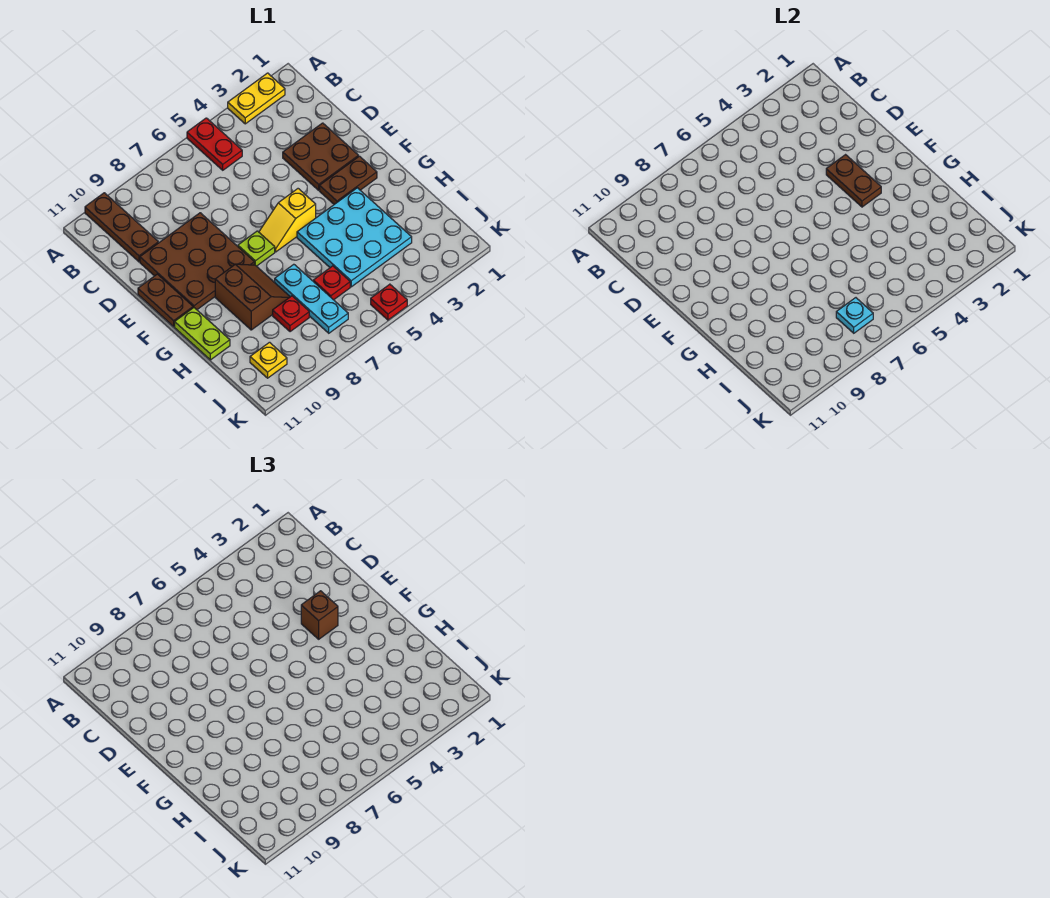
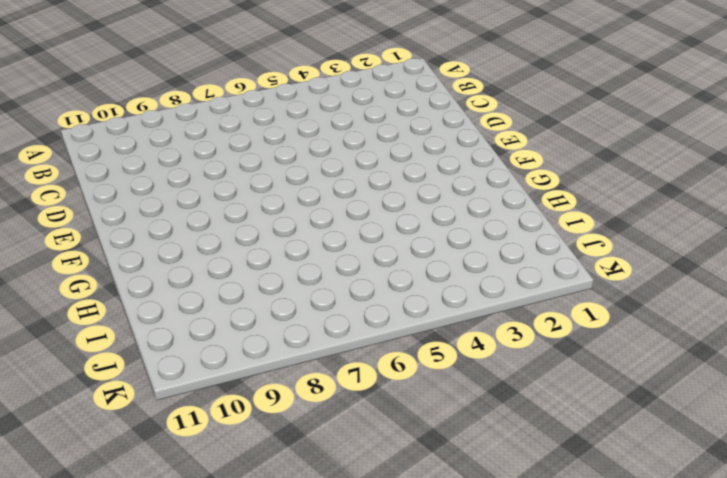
none -> yellow 1x2 plate [228,73,285,124]
none -> red 1x2 plate [187,118,242,170]
none -> brown 1x3 plate [85,193,158,262]

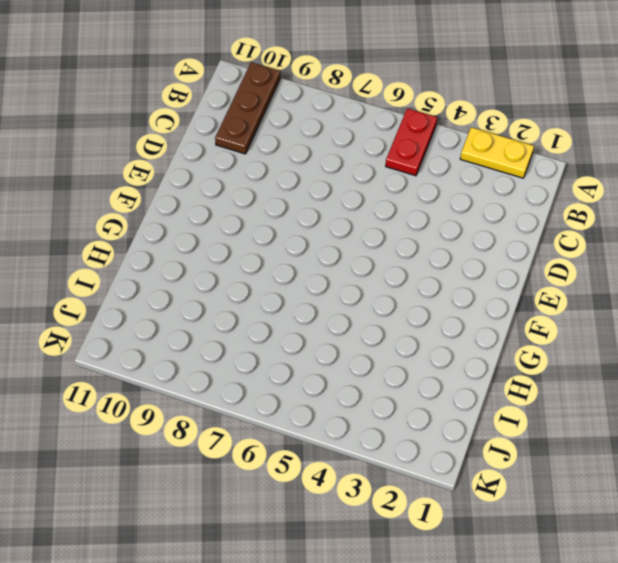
none -> brown 2x2 plate [283,123,359,190]
none -> brown 3x3 plate [140,213,254,310]
none -> brown 1x2 plate [138,274,193,326]

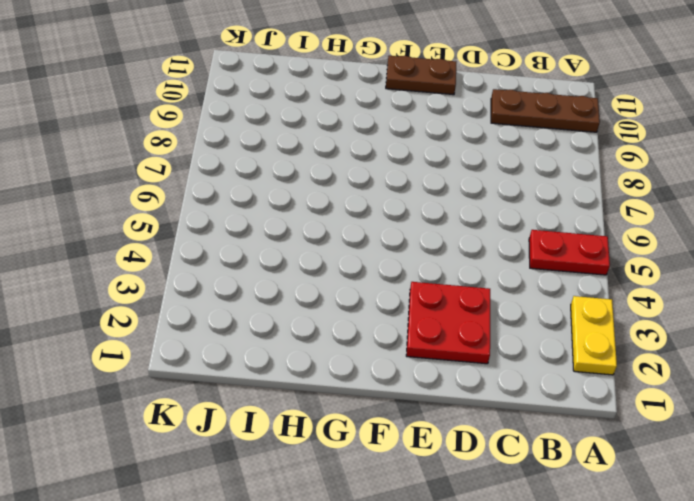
red 2x2 plate [406,282,490,364] -> brown 2x2 plate [283,123,359,190]
none -> brown 3x3 plate [140,213,254,310]
none -> brown 1x2 plate [320,156,377,204]
none -> yellow 1x2 slope [259,189,316,252]

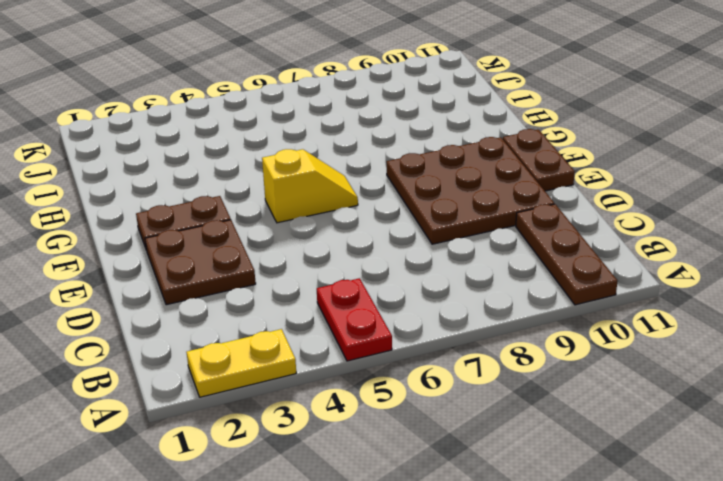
none -> lime 1x1 plate [238,231,275,266]
none -> cyan 3x3 plate [297,188,412,287]
none -> brown 2x2 slope [215,264,290,330]

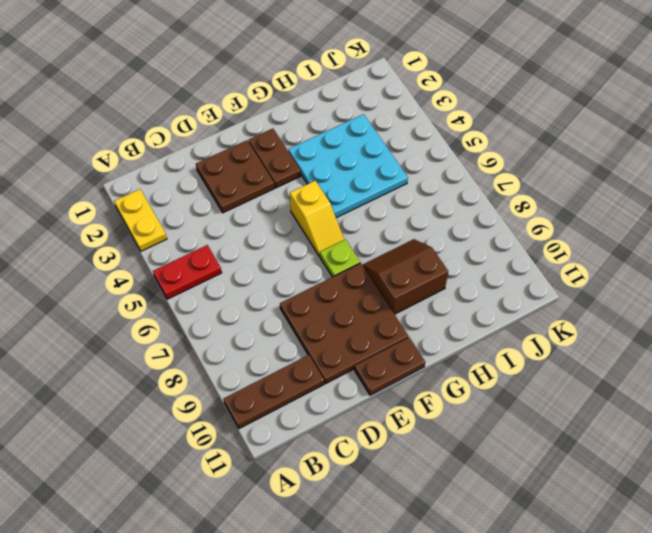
none -> lime 1x2 plate [175,308,230,360]
none -> cyan 1x3 plate [275,264,348,333]
none -> red 1x1 plate [313,266,350,300]

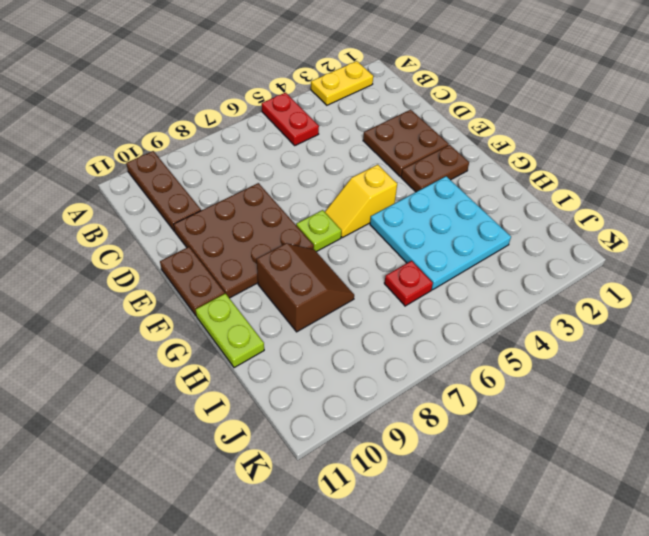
none -> cyan 1x3 plate [275,264,348,333]
none -> red 1x1 plate [273,296,309,332]
none -> yellow 1x1 plate [250,342,287,378]

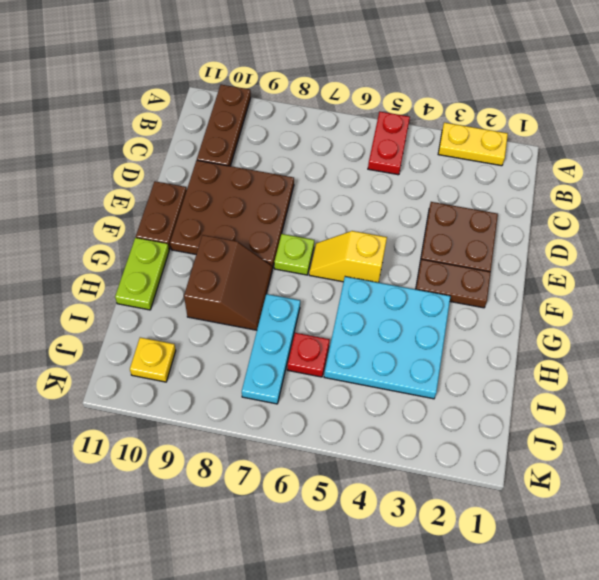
none -> red 1x1 plate [273,296,309,332]
none -> red 1x1 plate [371,284,407,320]
none -> brown 1x2 plate [826,155,881,207]

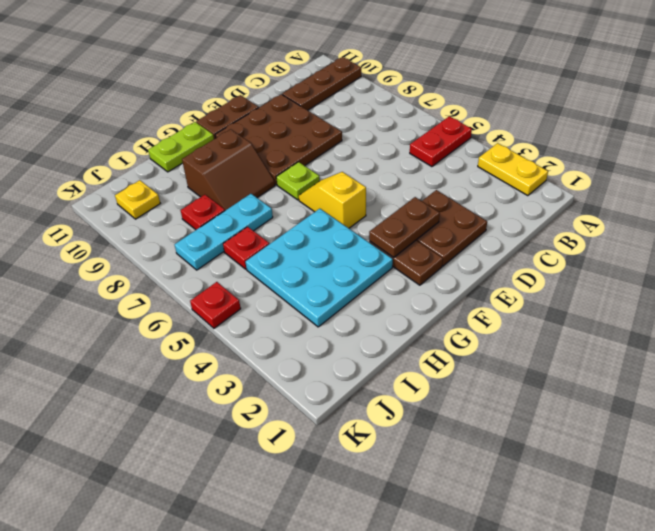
none -> cyan 1x1 plate [836,298,873,333]
none -> brown 1x1 brick [301,591,338,639]

